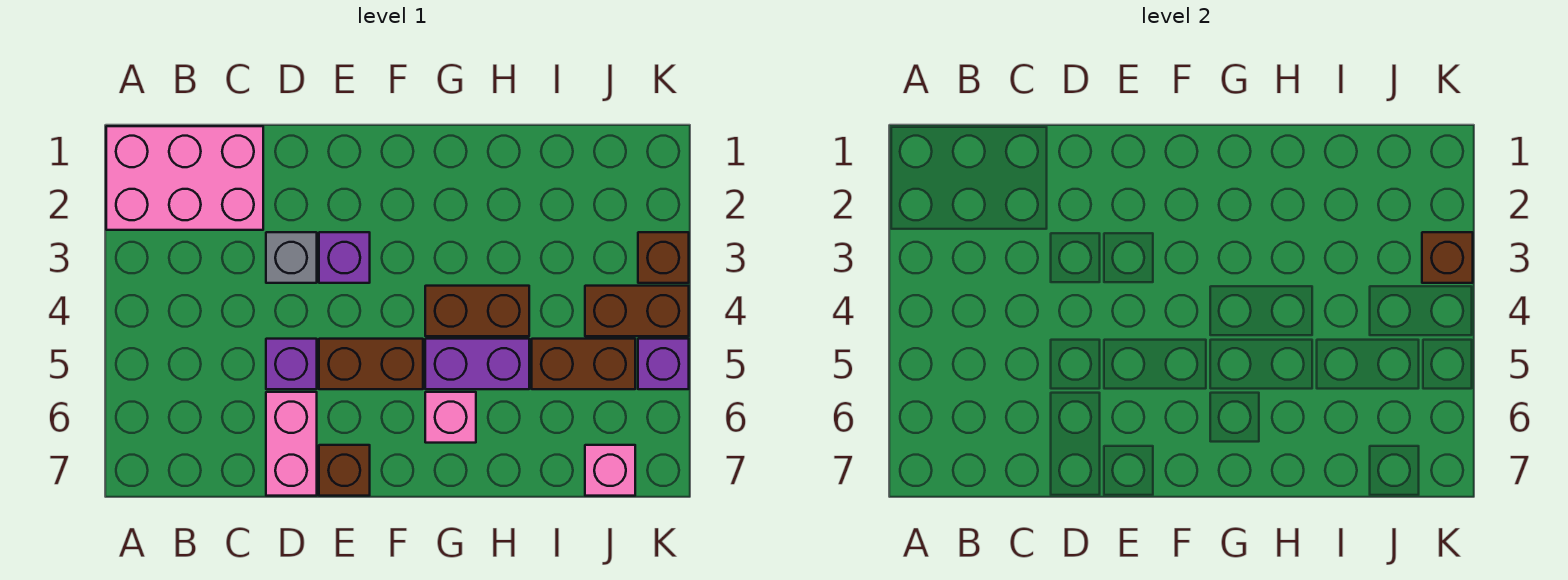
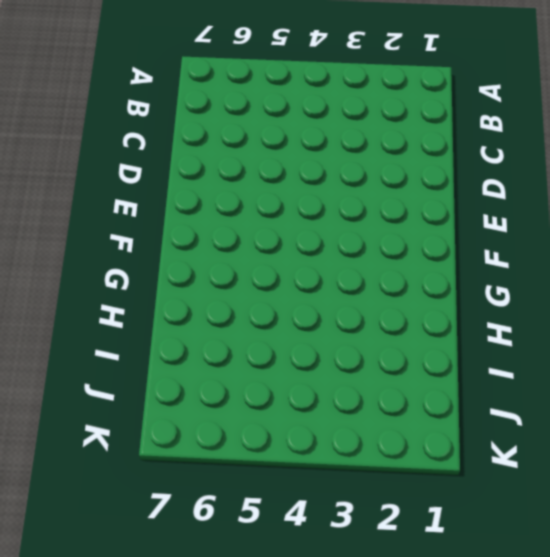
none -> pink 2x3 brick [106,126,263,230]
none -> grey 1x1 brick [266,232,317,283]
none -> purple 1x1 brick [266,339,317,389]

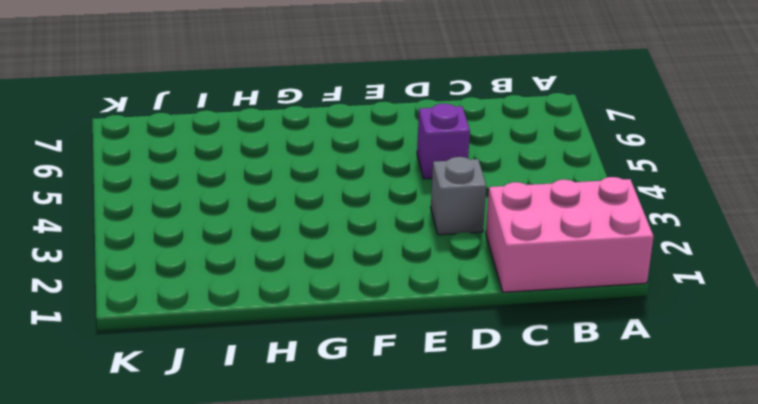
none -> pink 1x2 brick [266,392,317,496]
none -> purple 1x1 brick [319,232,370,283]
none -> brown 1x2 brick [319,339,423,389]

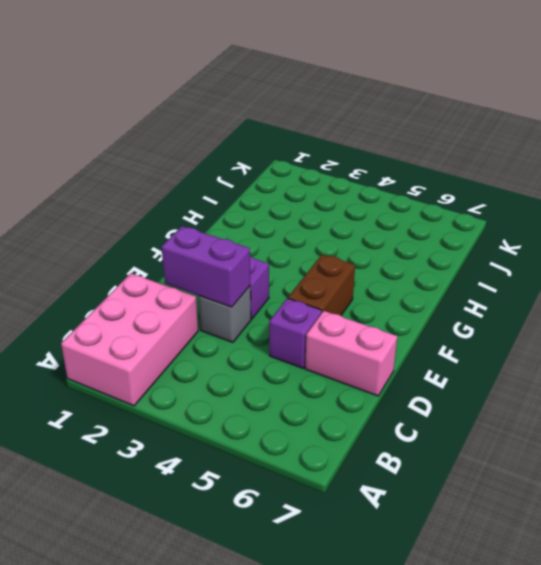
purple 1x2 brick [162,226,250,307] -> purple 1x2 brick turned to [425,339,529,389]
none -> brown 1x1 brick [319,445,370,496]
none -> brown 1x2 brick [425,286,529,336]
none -> pink 1x1 brick [425,392,476,443]

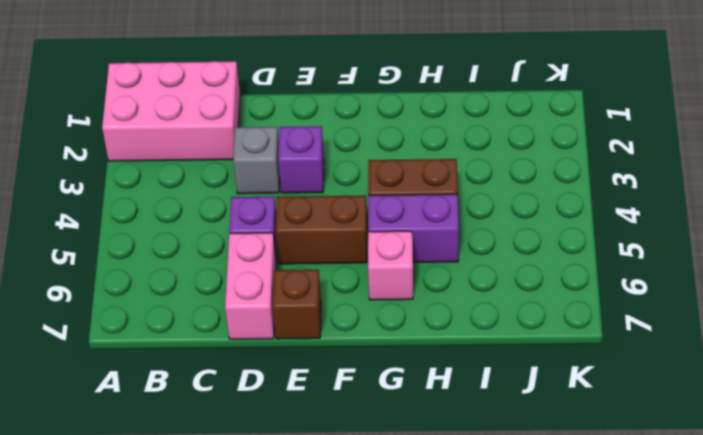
none -> brown 1x2 brick [532,339,635,389]
none -> brown 1x2 brick [585,286,689,336]
none -> pink 1x1 brick [585,445,635,496]

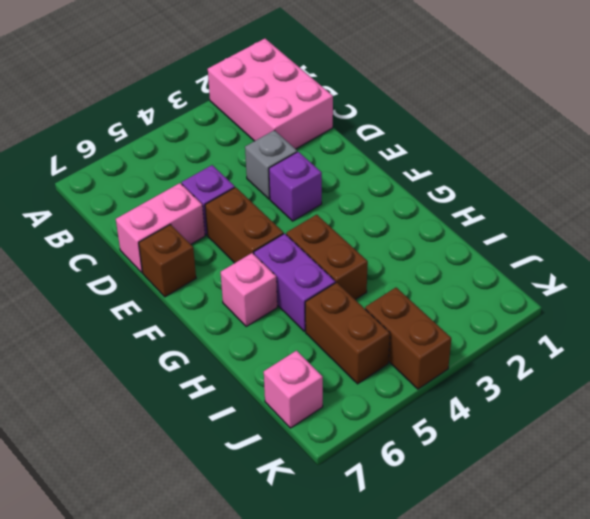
none -> brown 1x1 brick [638,232,689,283]
none -> purple 1x1 brick [638,339,689,389]
none -> brown 1x1 brick [1422,232,1473,283]

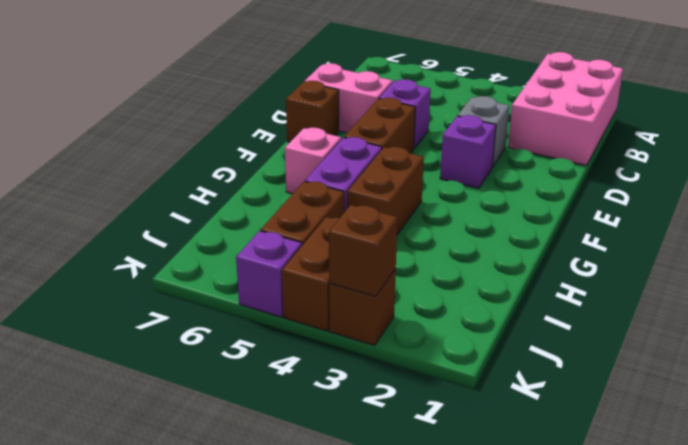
none -> pink 1x1 brick [585,445,635,496]

